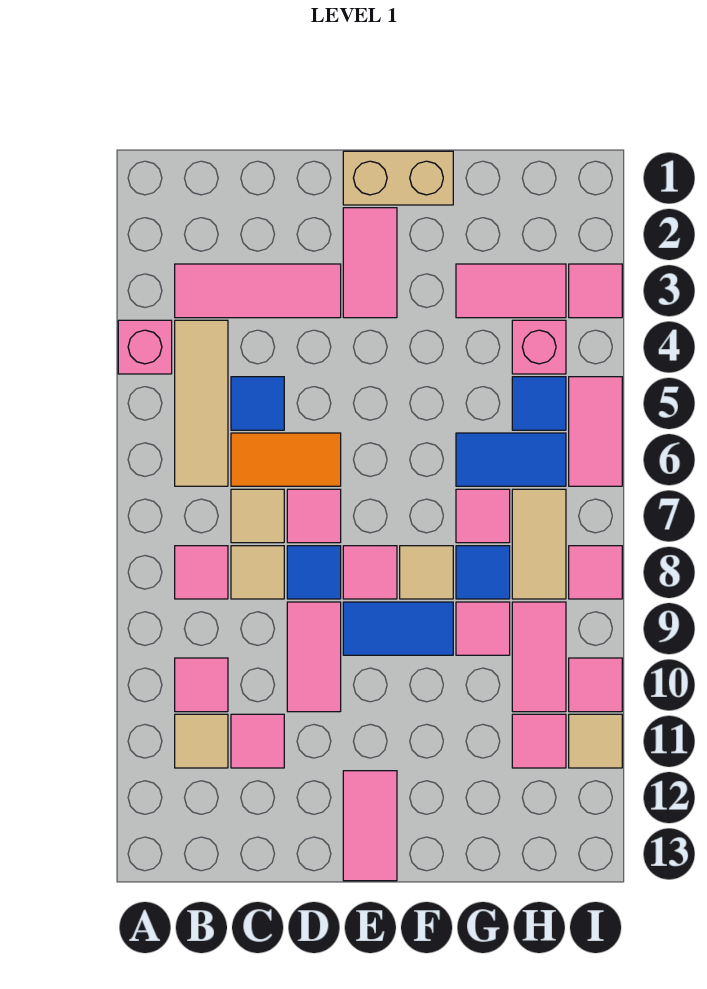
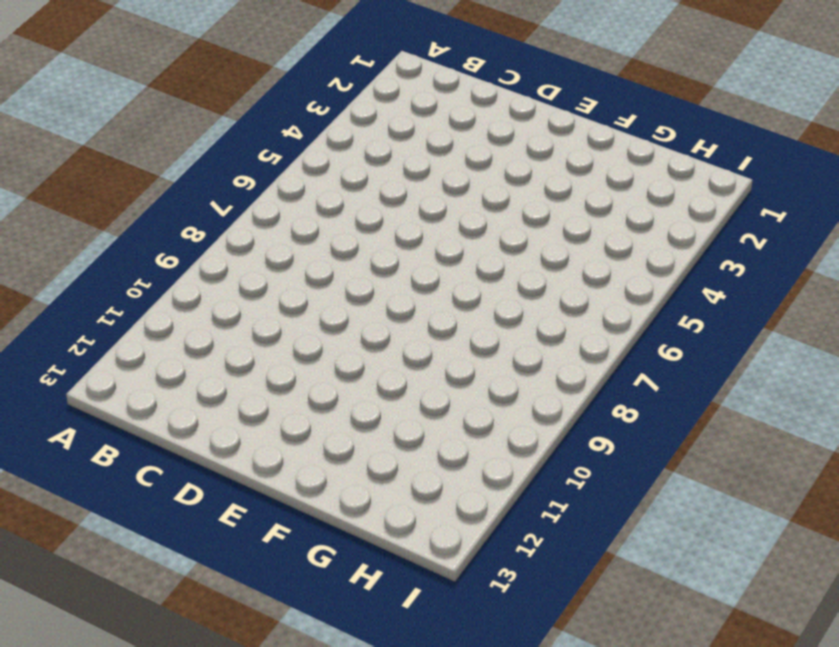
none -> pink 1x1 brick [118,320,172,374]
none -> pink 1x3 tile [175,264,341,318]
none -> tan 1x3 tile [175,320,228,486]
none -> pink 1x1 tile [175,546,228,599]

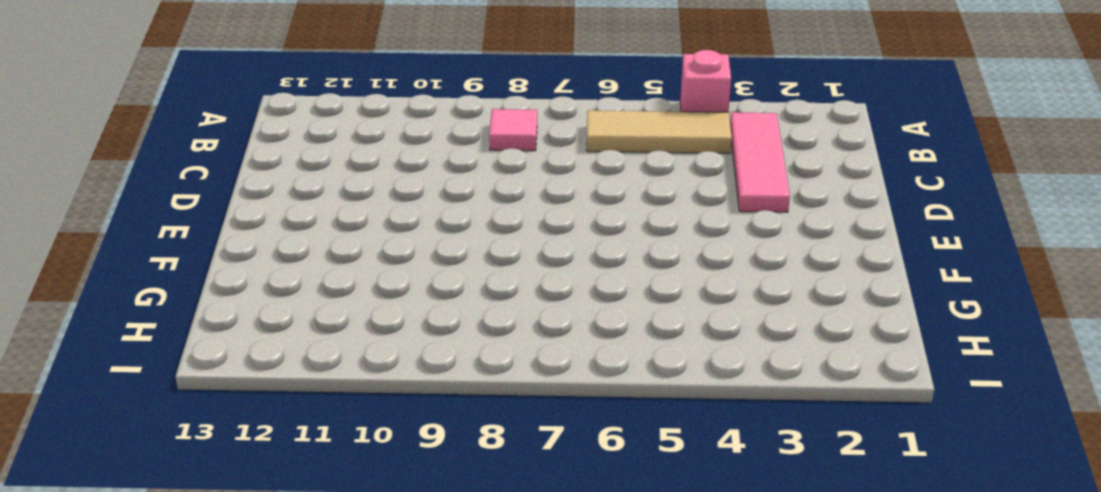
none -> pink 1x1 tile [175,658,228,712]
none -> tan 1x1 tile [175,714,228,768]
none -> blue 1x1 tile [231,377,284,430]
none -> orange 1x2 tile [231,433,341,486]

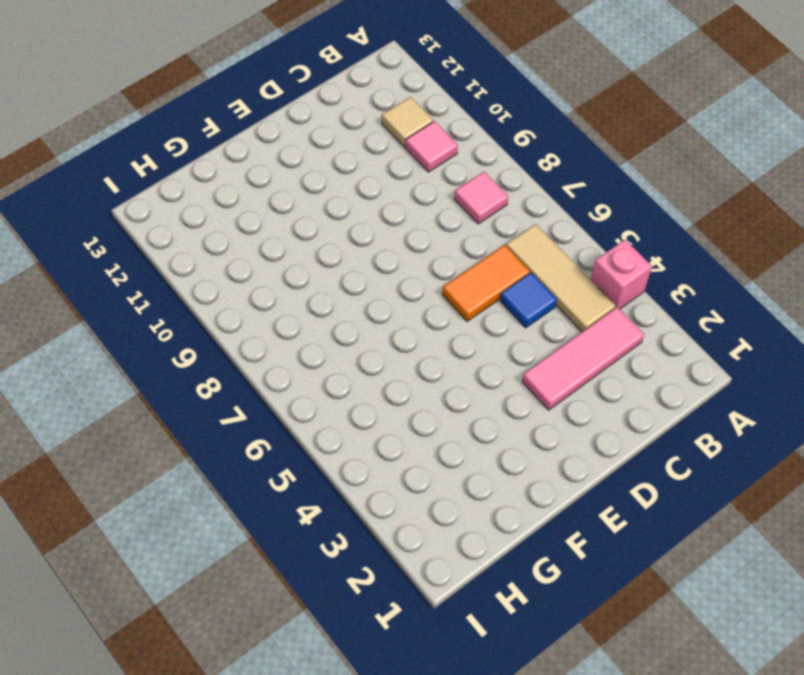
none -> tan 1x1 tile [231,489,284,543]
none -> tan 1x1 tile [231,546,284,599]
none -> pink 1x1 tile [231,714,284,768]
none -> pink 1x1 tile [287,489,341,543]

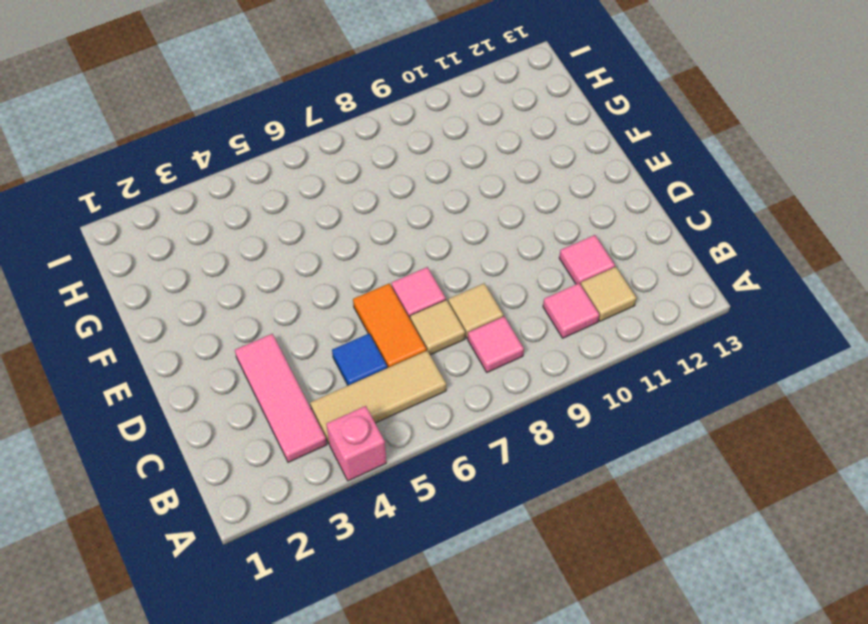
none -> blue 1x1 tile [287,546,341,599]
none -> pink 1x2 tile [287,602,341,712]
none -> tan 1x2 brick [343,151,453,205]
none -> pink 1x2 tile [343,208,397,318]

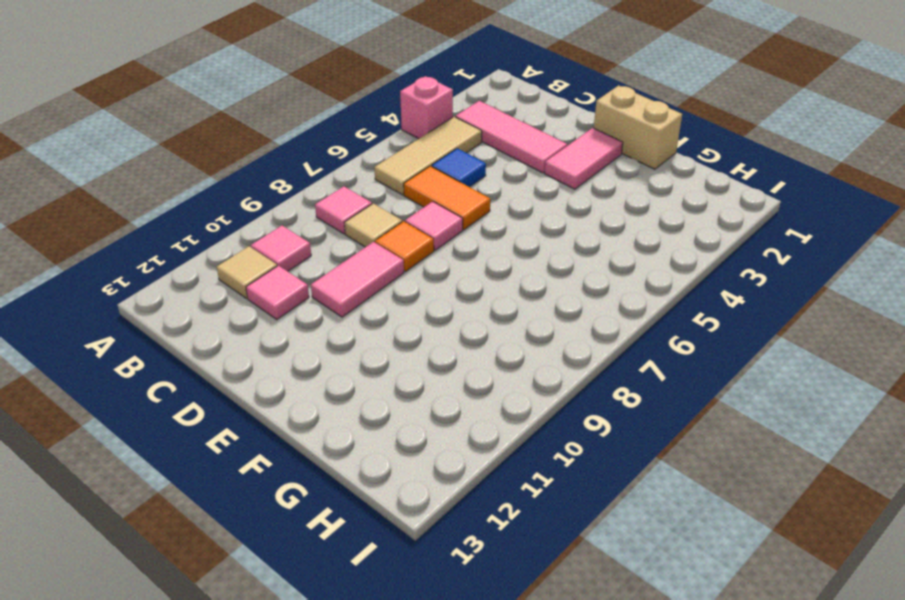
orange 1x1 tile [375,221,434,272] -> blue 1x1 tile [287,546,341,599]
none -> tan 1x1 tile [231,489,284,543]
none -> pink 1x1 tile [343,546,397,599]
none -> blue 1x2 tile [343,602,453,655]
none -> pink 1x2 tile [343,771,397,881]

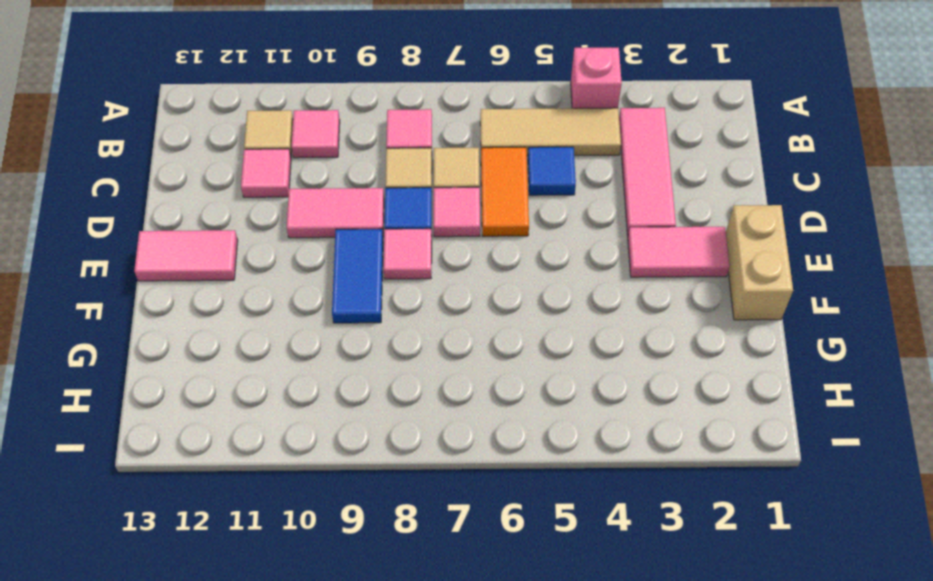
none -> tan 1x1 tile [400,546,453,599]
none -> pink 1x2 tile [456,264,566,318]
none -> blue 1x2 tile [456,433,566,486]
none -> pink 1x1 tile [456,489,510,543]

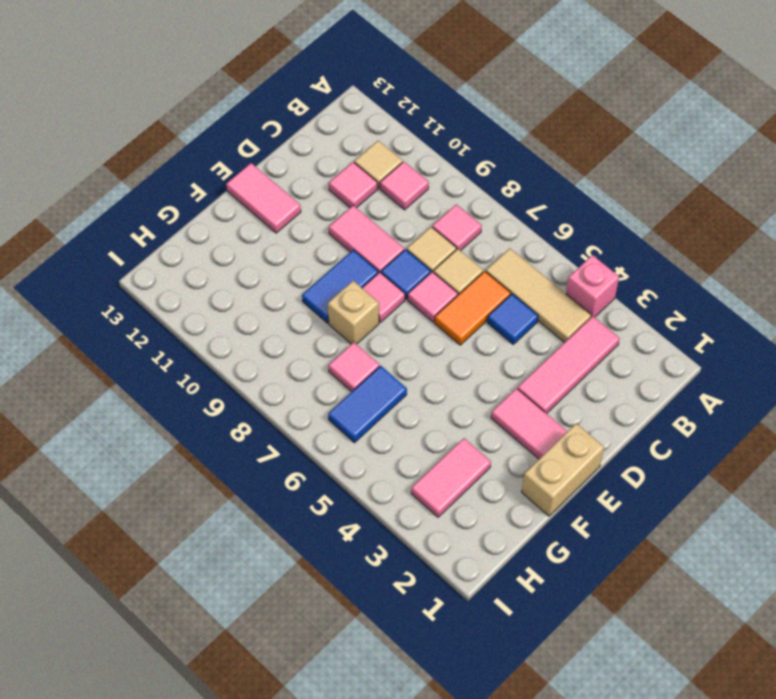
tan 1x1 brick [328,281,379,344] -> tan 1x1 tile [400,546,453,599]
none -> blue 1x1 tile [456,546,510,599]
none -> pink 1x1 tile [456,602,510,655]
none -> pink 1x1 brick [512,320,566,374]
none -> blue 1x1 tile [512,377,566,430]

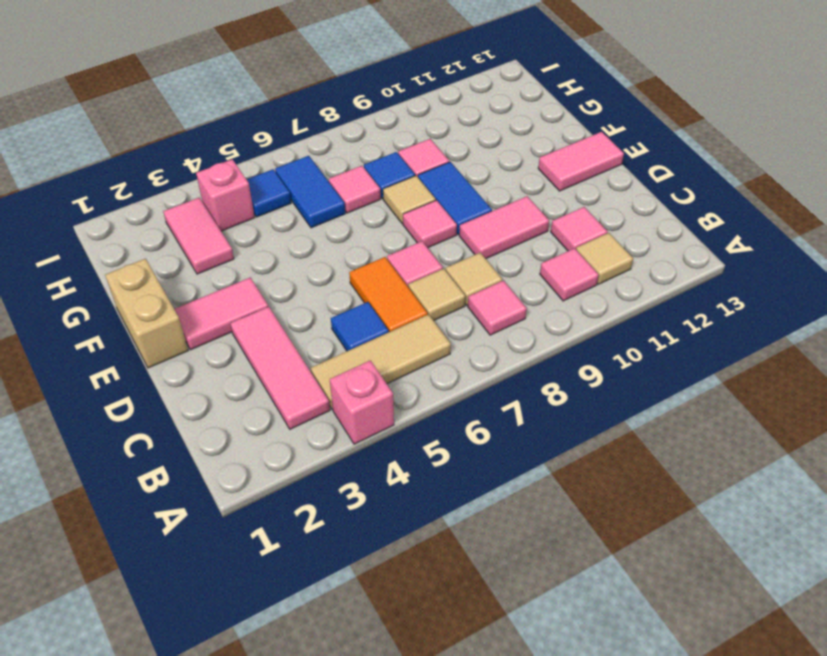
none -> blue 1x1 tile [287,546,341,599]
none -> tan 1x2 tile [512,489,566,599]
none -> pink 1x2 tile [512,602,566,712]
none -> pink 1x1 tile [512,714,566,768]

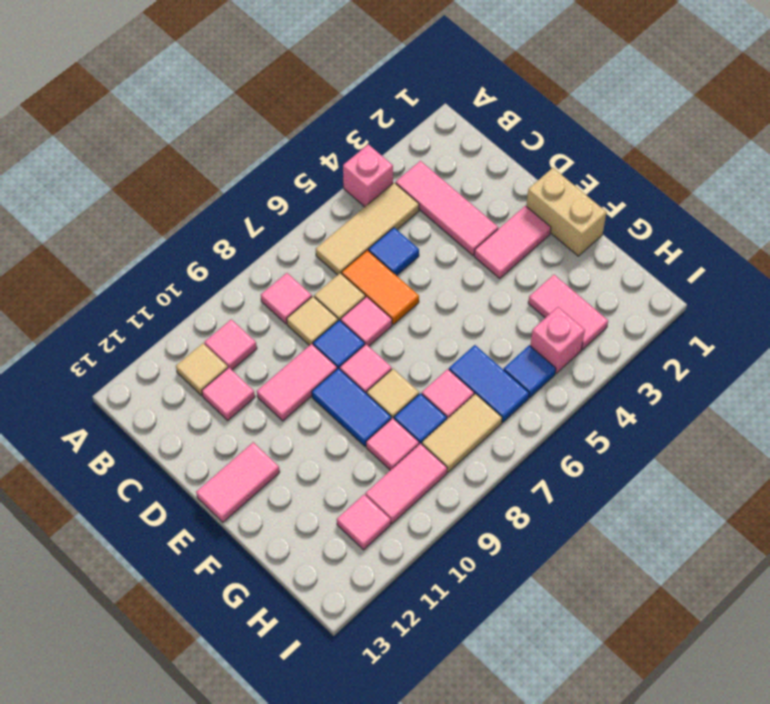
none -> pink 1x1 tile [569,264,622,318]
none -> pink 1x2 tile [569,377,622,486]
none -> pink 1x1 tile [569,546,622,599]
none -> pink 1x1 tile [569,658,622,712]

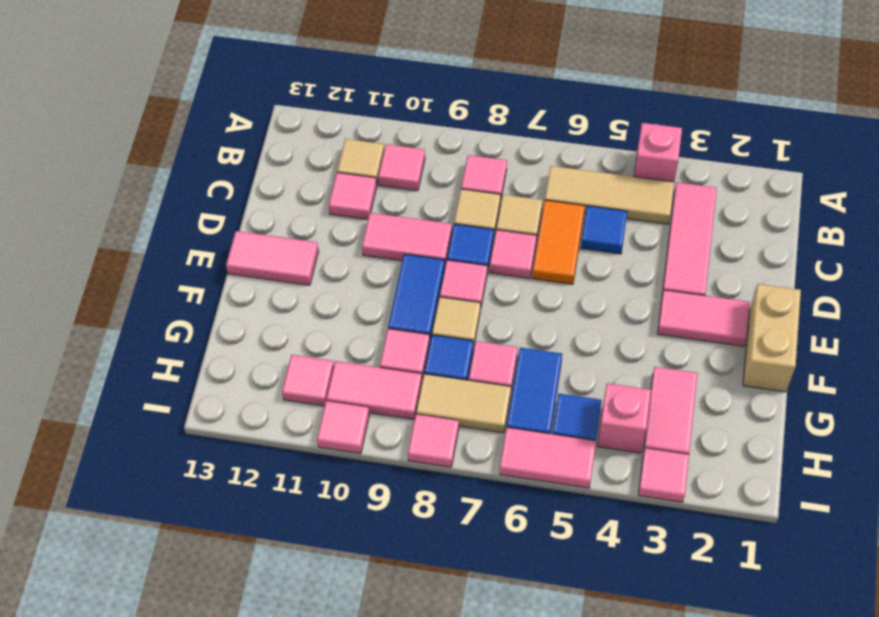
none -> tan 1x1 tile [569,714,622,768]

